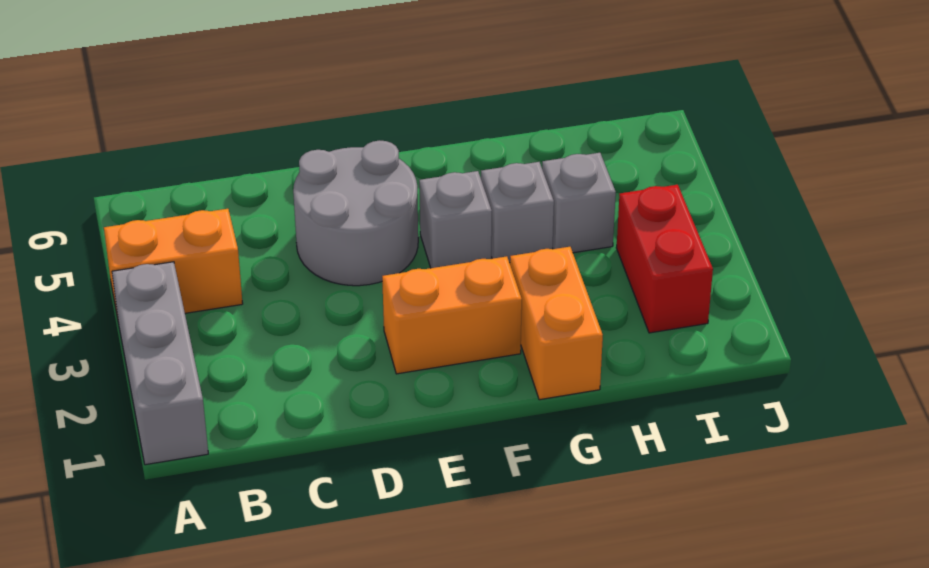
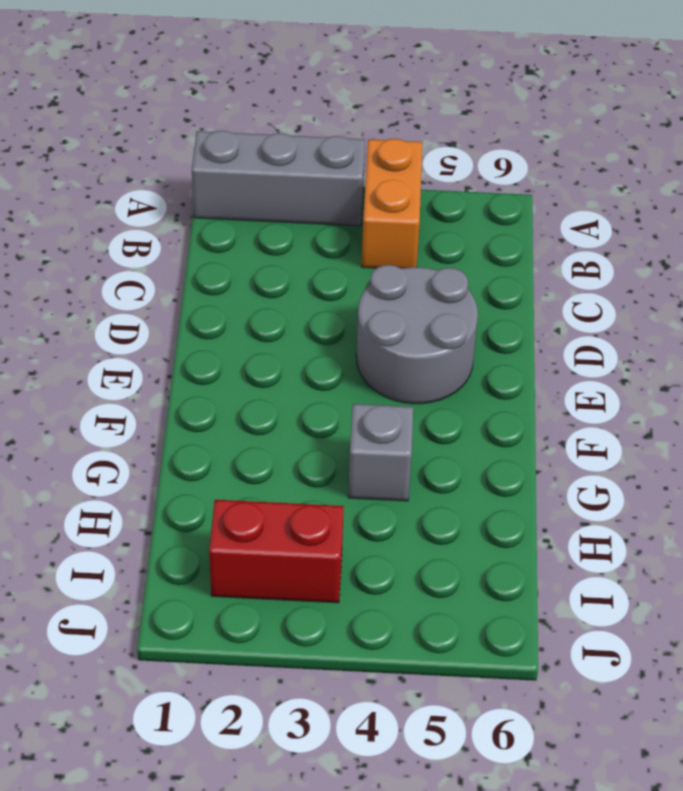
none -> orange 1x2 brick [382,256,522,374]
none -> grey 1x1 brick [419,171,492,268]

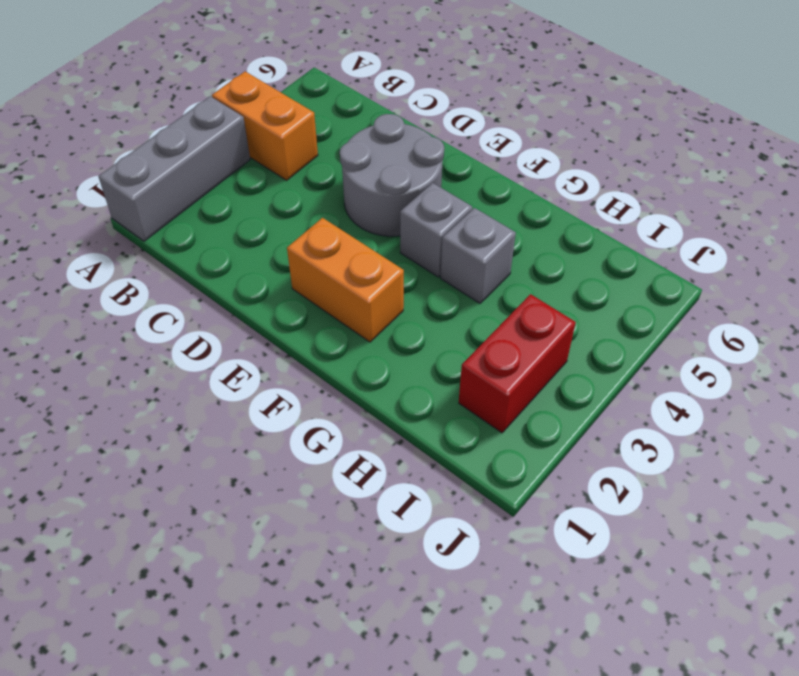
none -> orange 1x2 brick [510,247,603,400]
none -> grey 1x1 brick [542,153,616,253]

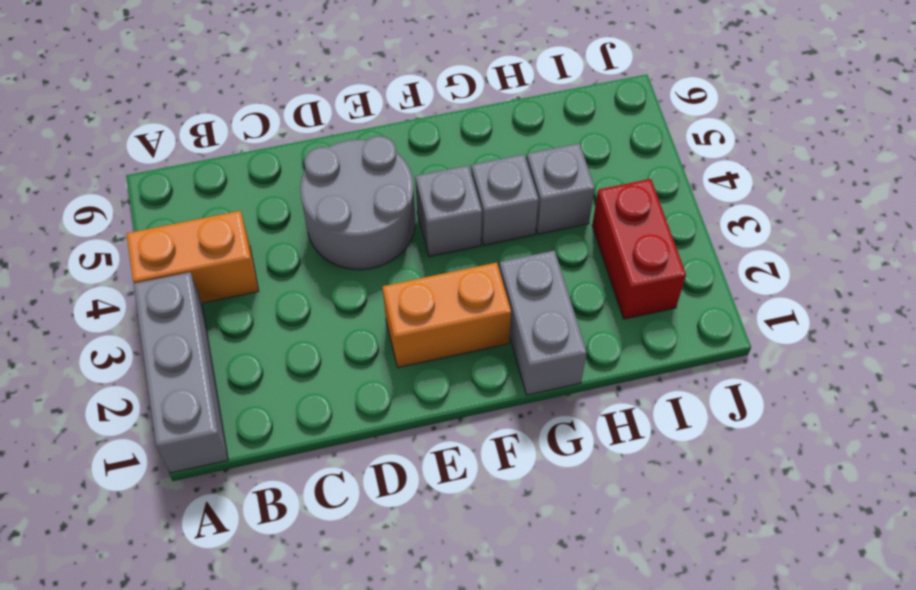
grey 1x2 brick [499,251,587,395] -> orange 1x2 brick [510,247,603,400]

